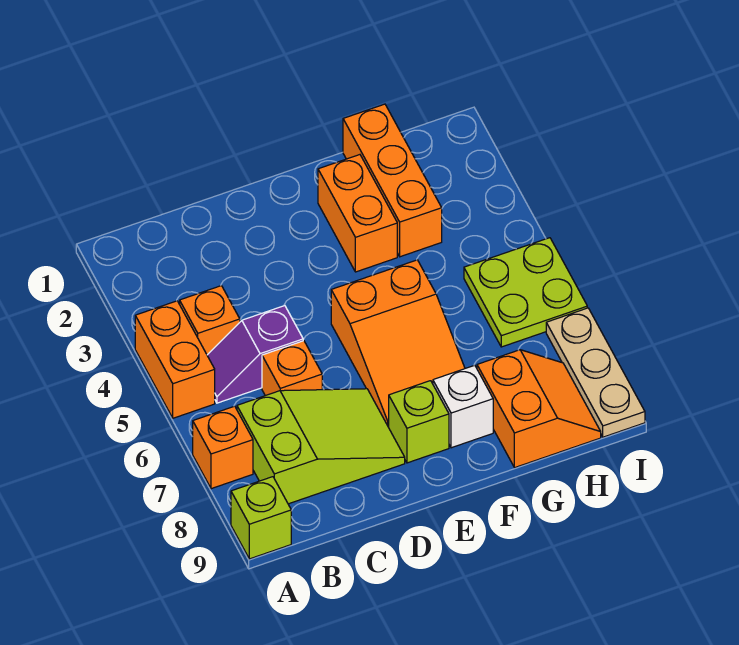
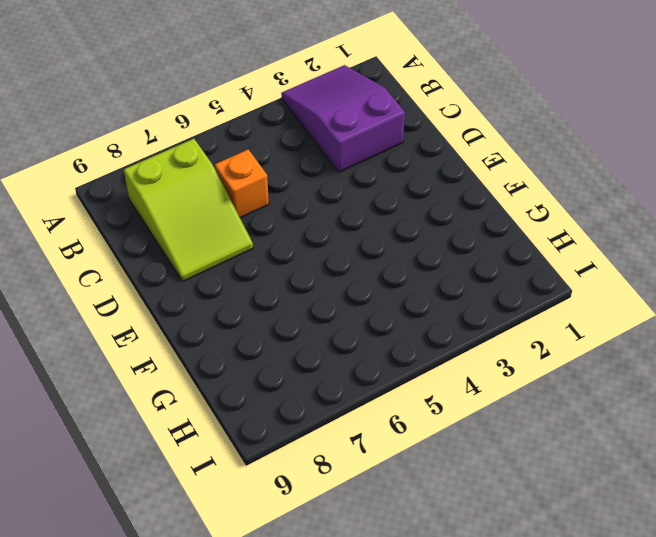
purple 2x3 slope [281,65,405,172] -> none
none -> orange 1x2 brick [135,301,215,418]
none -> orange 1x1 brick [193,406,253,489]
none -> lime 1x1 brick [231,477,291,559]

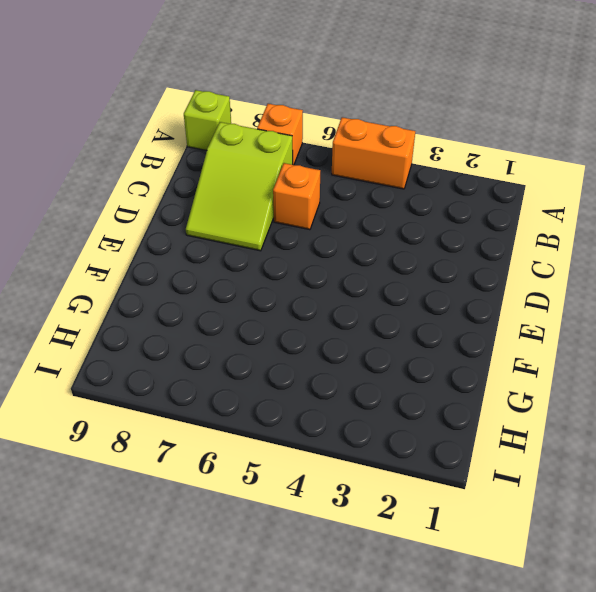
none -> orange 1x1 brick [180,286,240,355]
none -> purple 1x2 slope [207,306,303,403]
none -> orange 2x3 slope [331,260,465,427]

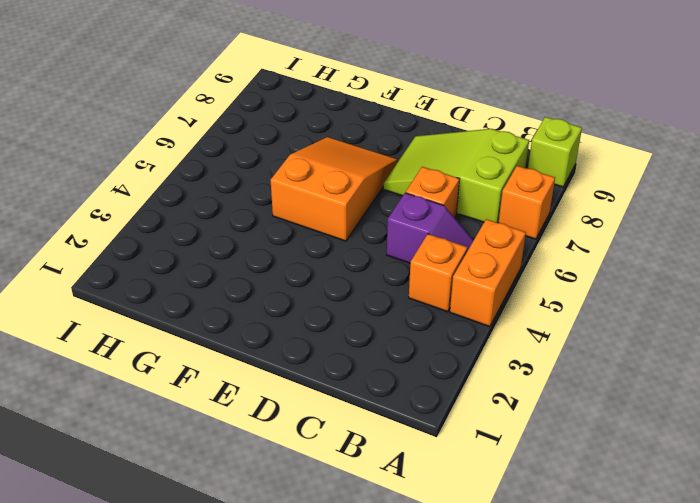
none -> lime 1x1 brick [389,381,449,463]
none -> orange 1x2 brick [318,155,397,272]
none -> white 1x1 brick [433,365,493,448]

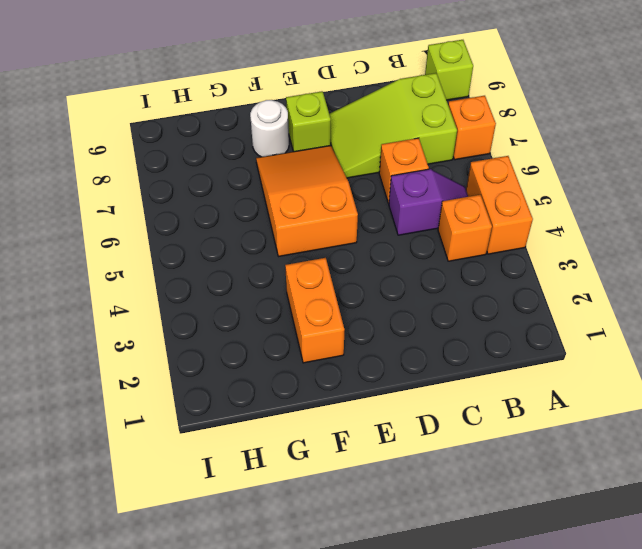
white 1x1 round brick [250,100,289,157] -> white 1x1 brick [433,365,493,448]
none -> orange 1x3 brick [343,104,442,257]
none -> orange 2x2 slope [477,350,601,468]
none -> lime 2x2 plate [464,238,587,347]

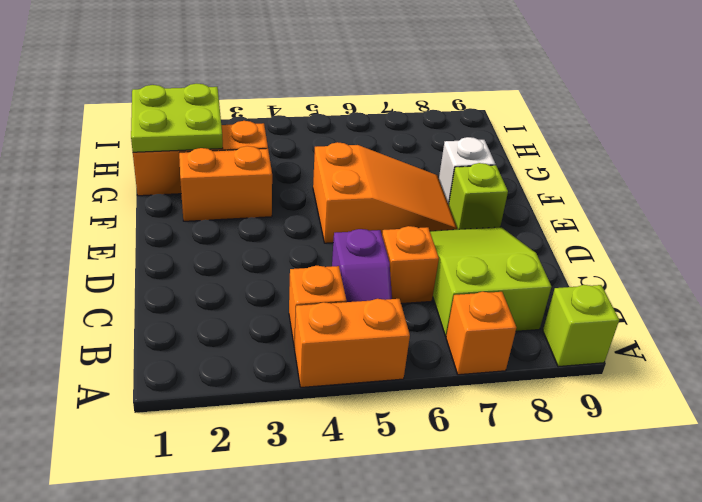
lime 2x2 plate [131,84,223,152] -> lime 2x2 plate moved to [464,238,587,347]
none -> orange 2x2 slope [477,350,601,468]
none -> tan 1x3 plate [546,308,645,437]

